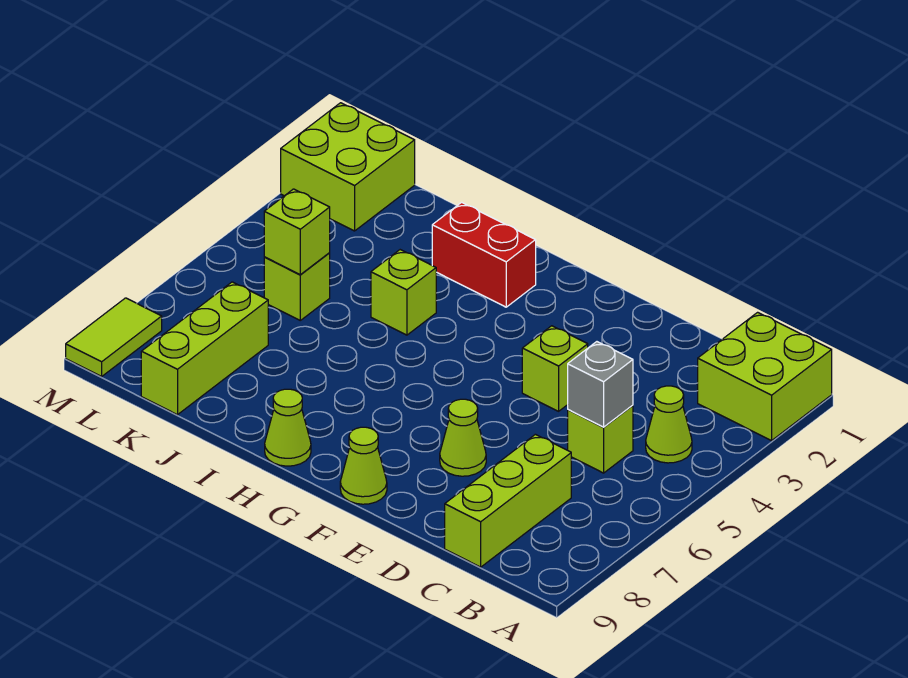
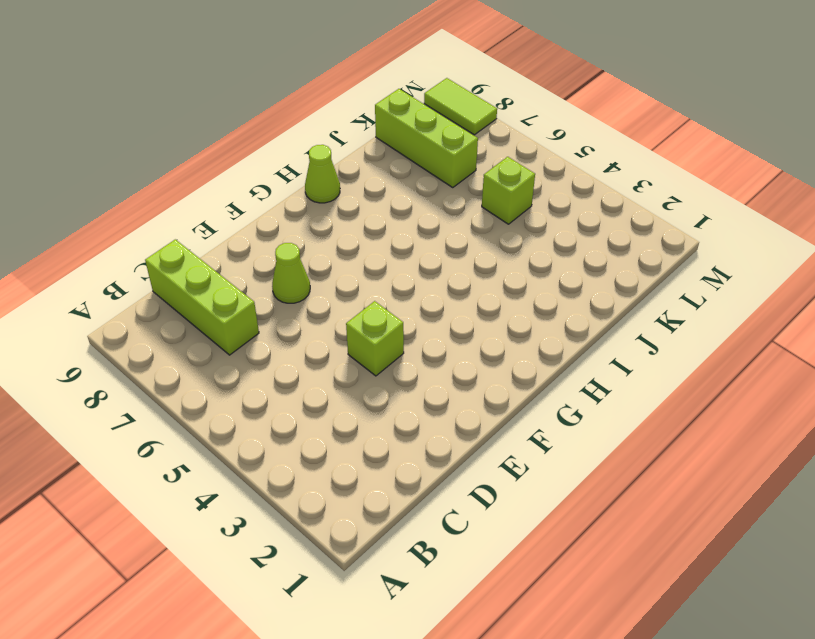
none -> lime 2x2 brick [698,312,832,441]
none -> lime 1x1 cone [646,386,692,463]
none -> lime 1x1 brick [568,405,633,473]

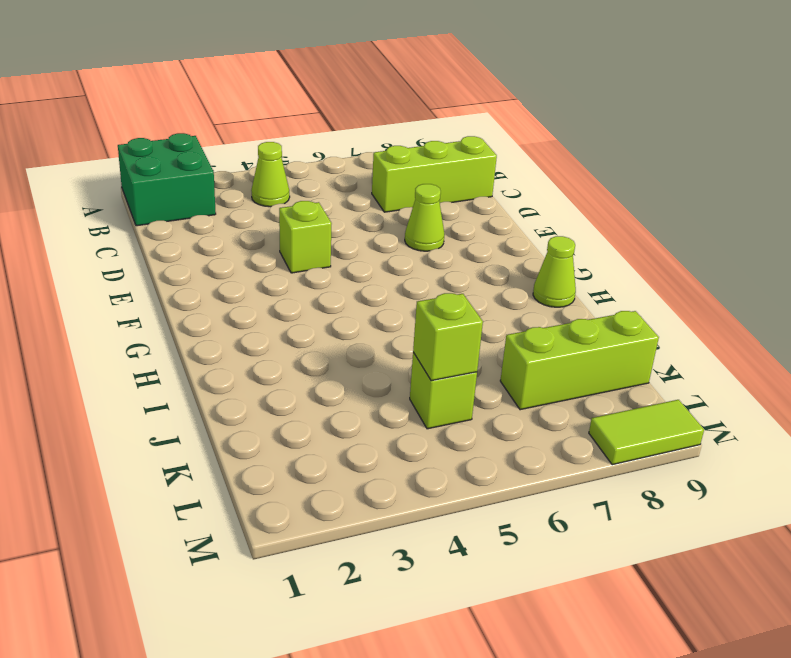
green 2x2 brick [118,133,216,226] -> lime 2x2 brick [698,312,832,441]
none -> lime 1x1 brick [568,405,633,473]
none -> lime 1x1 cone [340,427,387,504]
none -> red 1x2 brick [432,202,536,307]

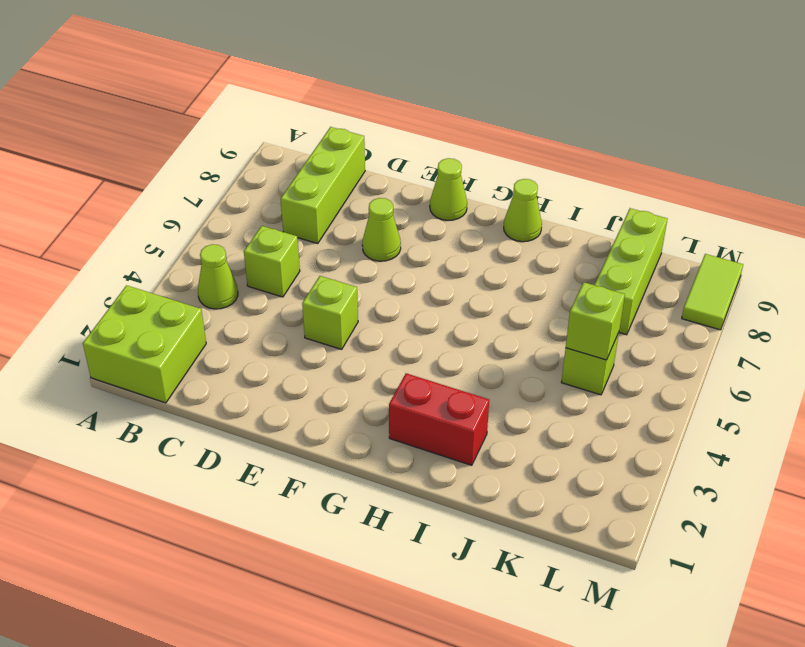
none -> lime 1x1 brick [371,250,436,335]
none -> lime 2x2 brick [281,103,415,231]
none -> grey 1x1 brick [568,342,633,427]

